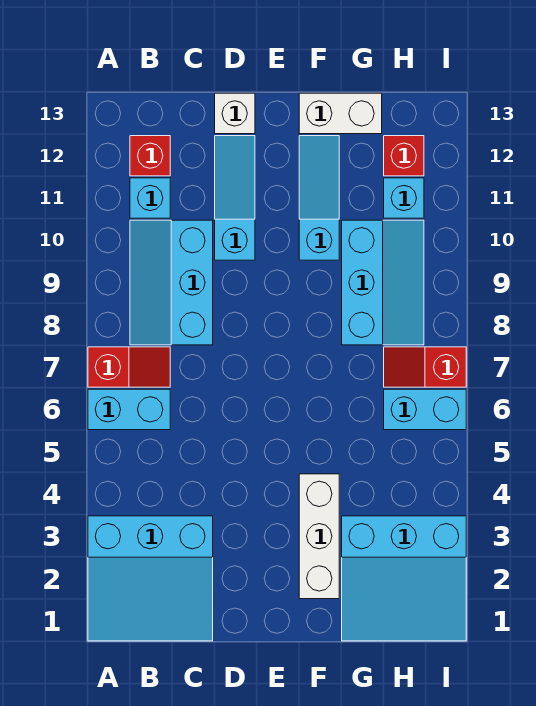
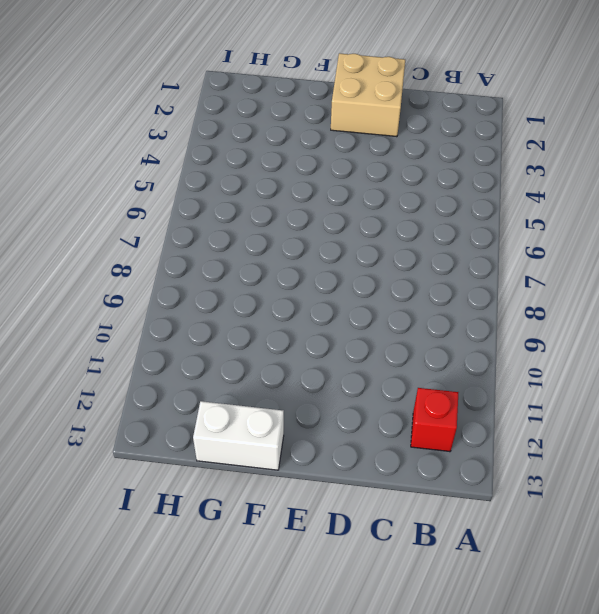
tan 2x2 brick [331,53,405,137] -> none
none -> cyan 3x3 slope [88,516,213,641]
none -> cyan 1x2 brick [88,389,170,430]
none -> red 1x2 slope [88,347,170,387]

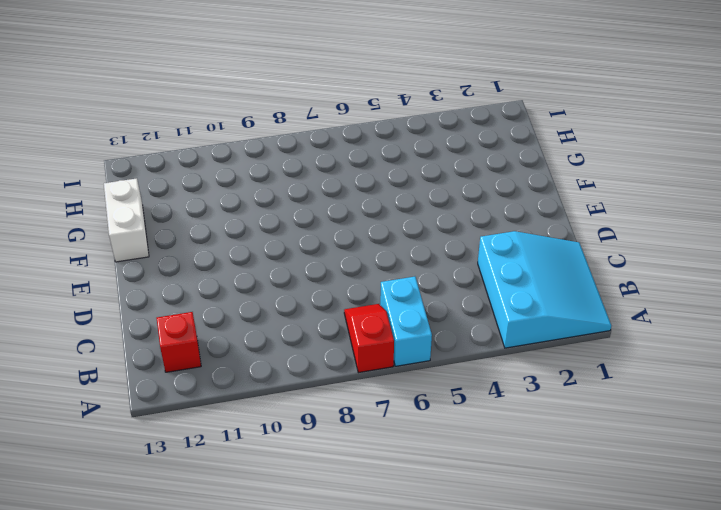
none -> cyan 2x3 slope [130,220,213,345]
none -> cyan 1x1 brick [130,178,170,218]
none -> cyan 1x3 slope [215,136,255,260]

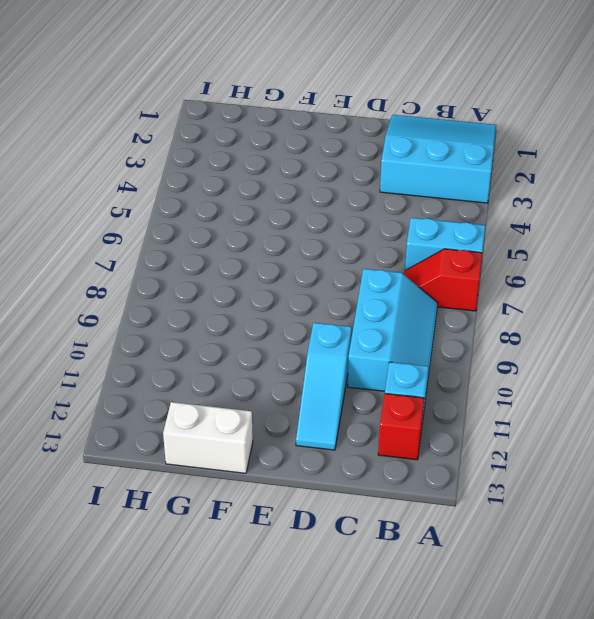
none -> white 1x1 brick [215,93,255,134]
none -> white 1x3 brick [299,474,339,599]
none -> cyan 1x3 slope [299,136,339,260]

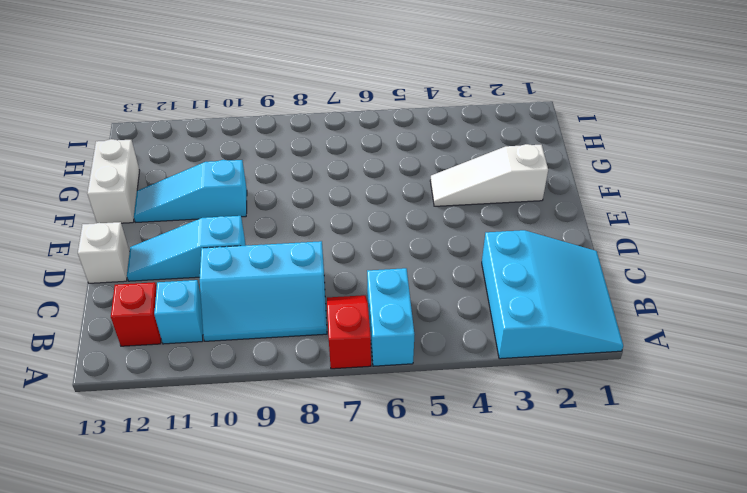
white 1x3 slope [430,144,548,206] -> white 1x3 brick [299,474,339,599]
none -> cyan 3x3 slope [342,516,466,641]
none -> cyan 2x3 slope [342,220,424,345]
none -> cyan 1x2 brick [384,389,466,430]

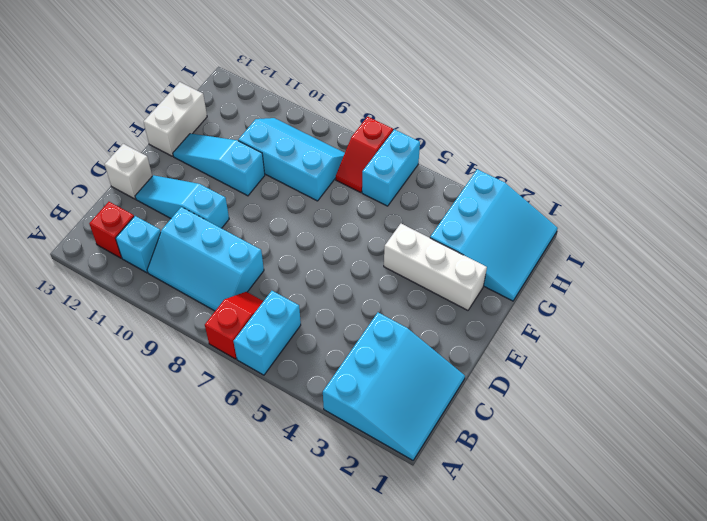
none -> cyan 1x1 brick [384,178,424,218]
none -> red 1x1 brick [384,136,424,176]

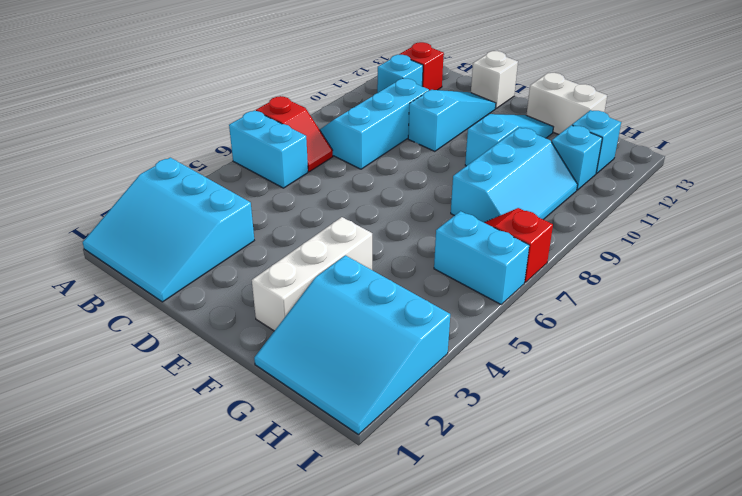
cyan 1x1 brick [572,110,621,174] -> red 1x1 brick [384,136,424,176]

